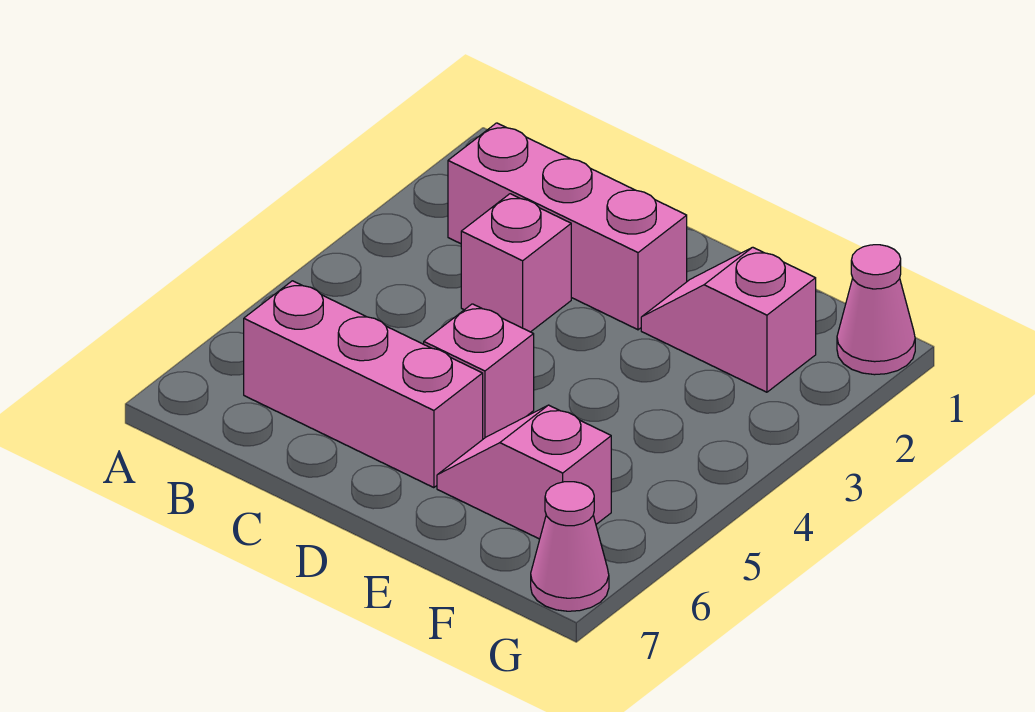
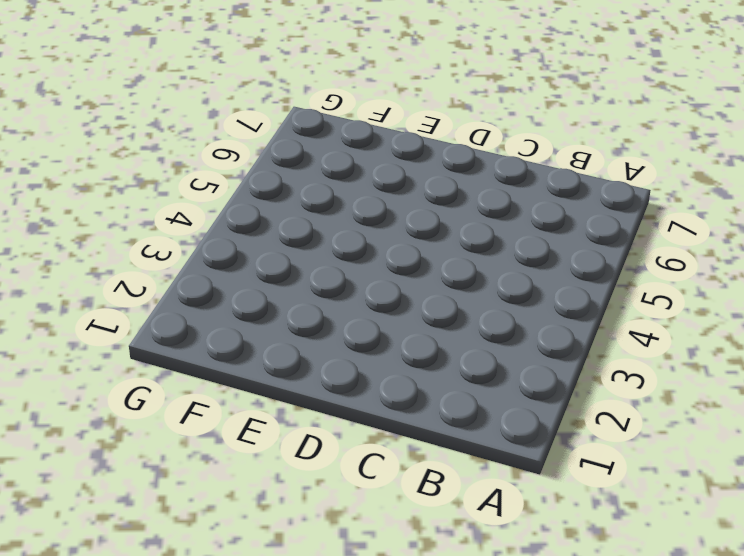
none -> pink 1x3 brick [448,123,687,330]
none -> pink 1x3 brick [244,281,483,488]

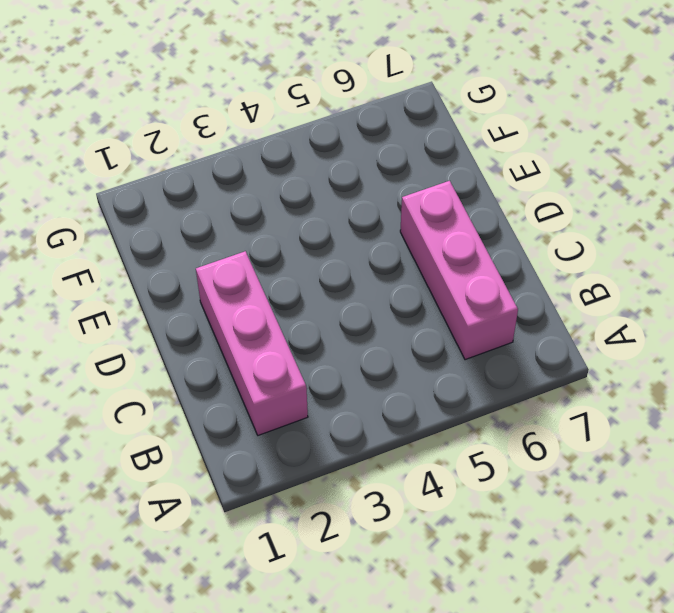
none -> pink 1x1 brick [461,194,571,332]
none -> pink 1x1 brick [424,304,534,439]

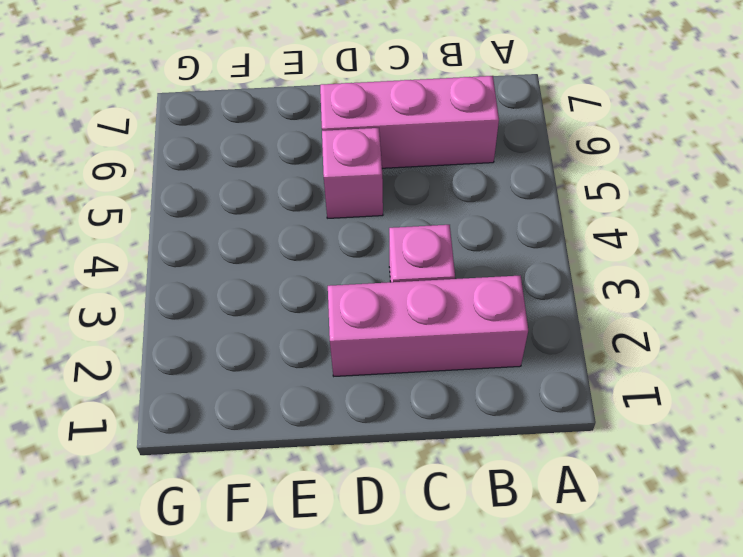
none -> pink 1x2 slope [641,247,816,392]
none -> pink 1x2 slope [437,405,611,539]

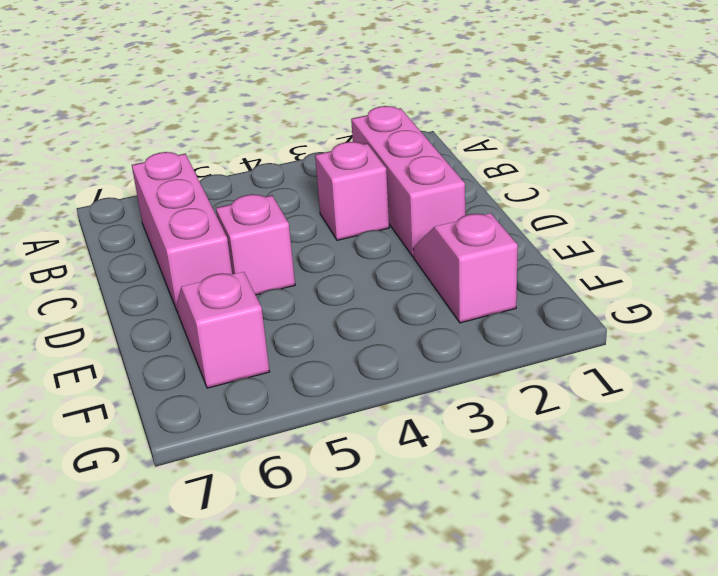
none -> pink 1x1 cone [837,245,915,375]
none -> pink 1x1 cone [531,482,609,611]

